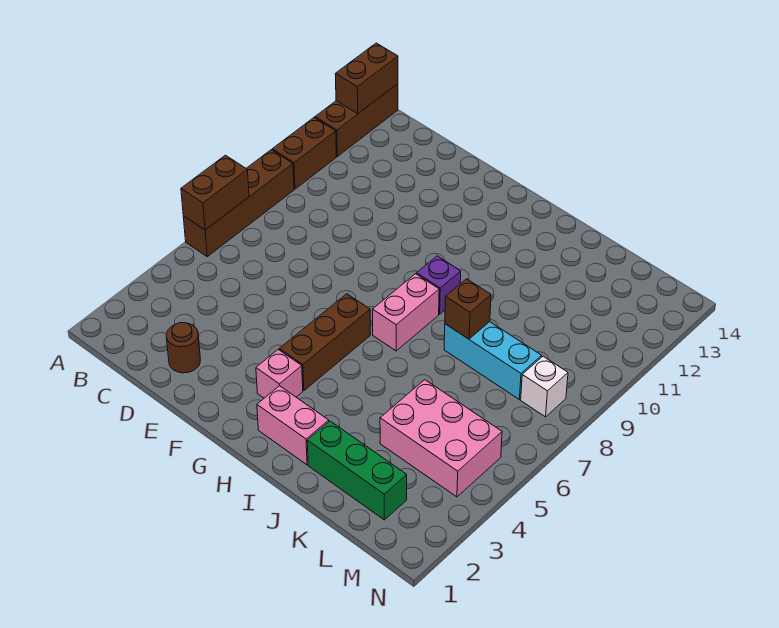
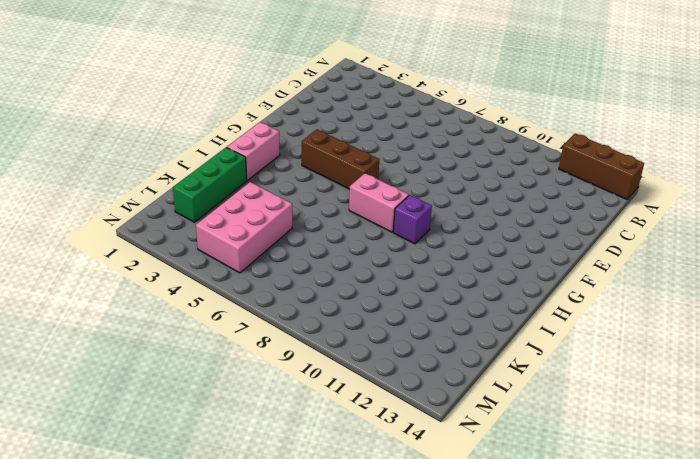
none -> brown 1x4 brick [183,150,294,256]
none -> brown 1x2 brick [272,118,336,189]
none -> brown 1x1 round brick [166,323,200,373]

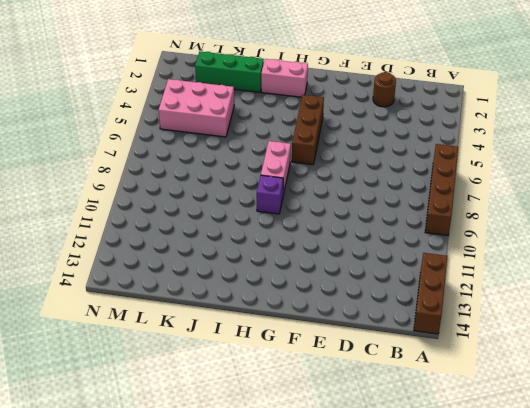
none -> brown 1x2 brick [272,118,336,189]
none -> pink 1x1 brick [256,350,303,398]
none -> cyan 1x3 brick [444,322,542,399]

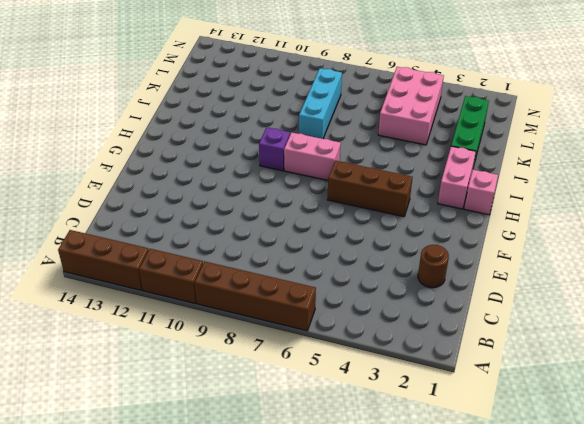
pink 1x1 brick [464,170,498,215] -> pink 1x1 brick moved to [256,350,303,398]
none -> white 1x1 brick [521,356,568,417]
none -> brown 1x2 brick [181,155,249,230]
none -> brown 1x2 brick [335,43,398,114]

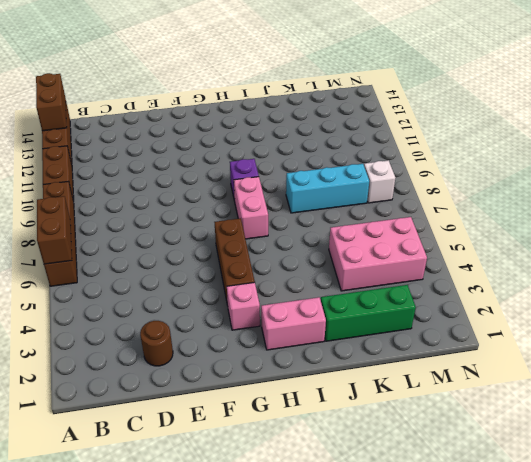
none -> brown 1x1 brick [445,279,491,339]

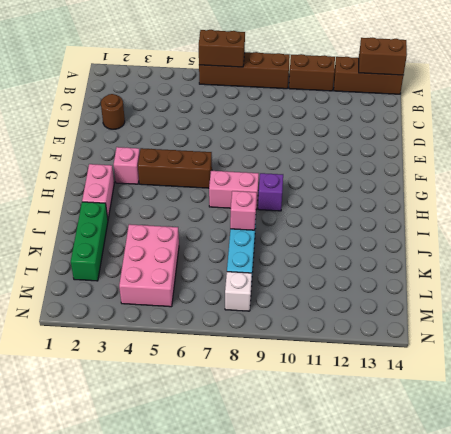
pink 1x1 brick [230,191,257,230] -> brown 1x1 brick [445,279,491,339]

